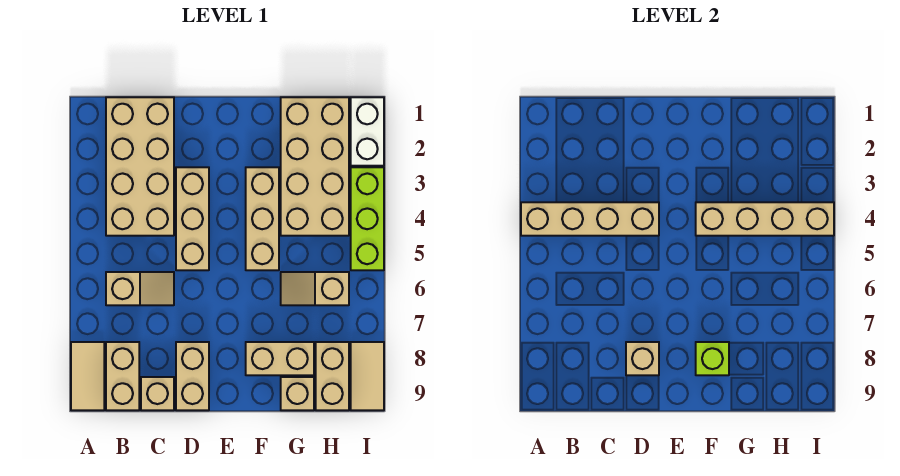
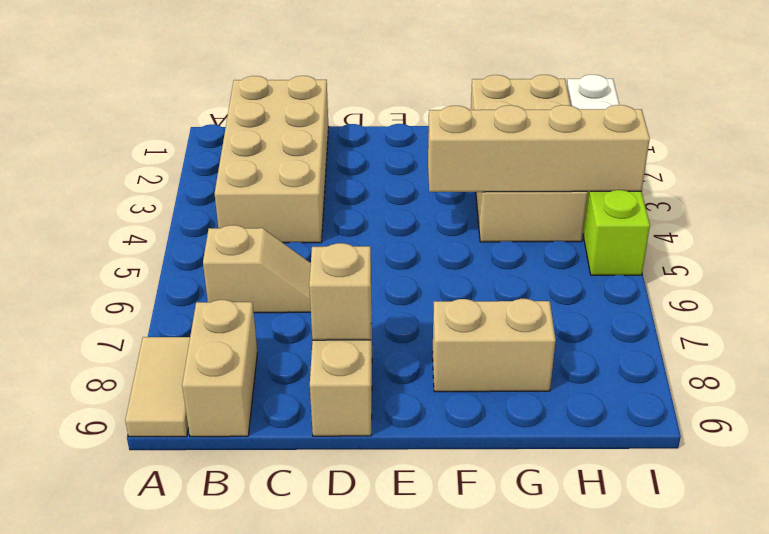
none -> tan 1x1 brick [141,377,174,410]
none -> tan 1x3 brick [176,167,209,270]
none -> tan 1x3 brick [246,167,279,270]

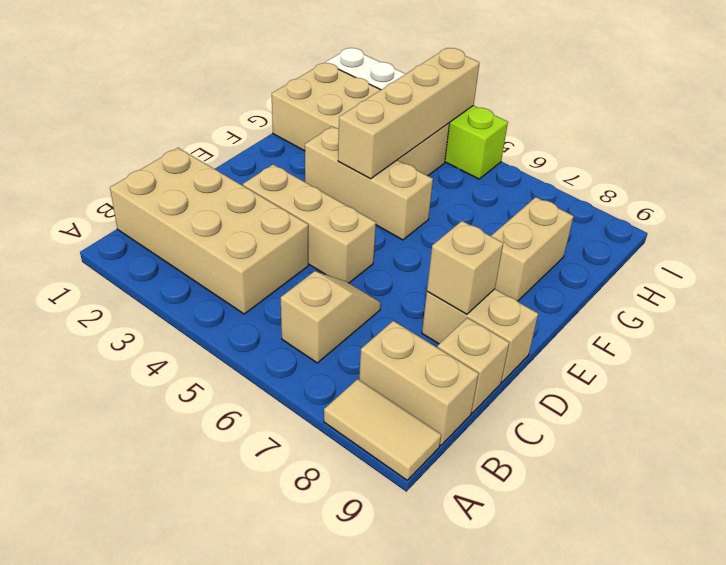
none -> tan 1x2 slope [281,272,349,305]
none -> tan 1x1 brick [281,377,314,410]
none -> tan 1x2 brick [316,342,349,410]

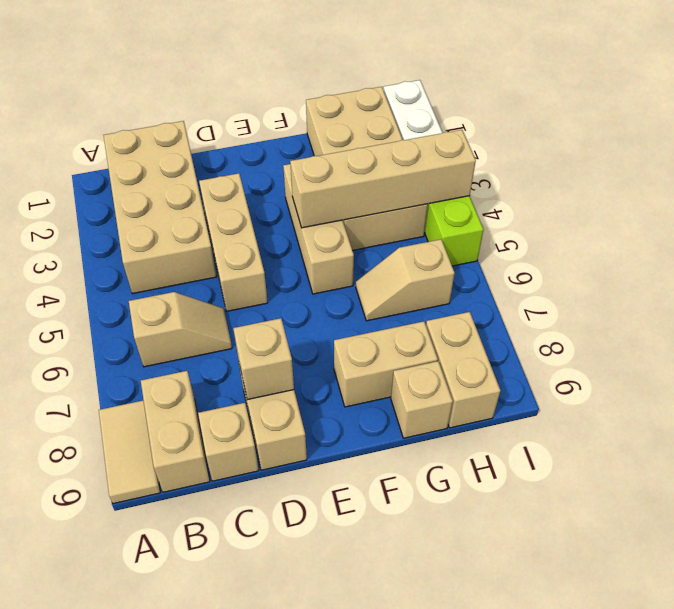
none -> tan 1x2 tile [351,342,384,410]
none -> tan 1x4 brick [521,202,659,236]
none -> lime 1x1 brick [696,342,729,375]

